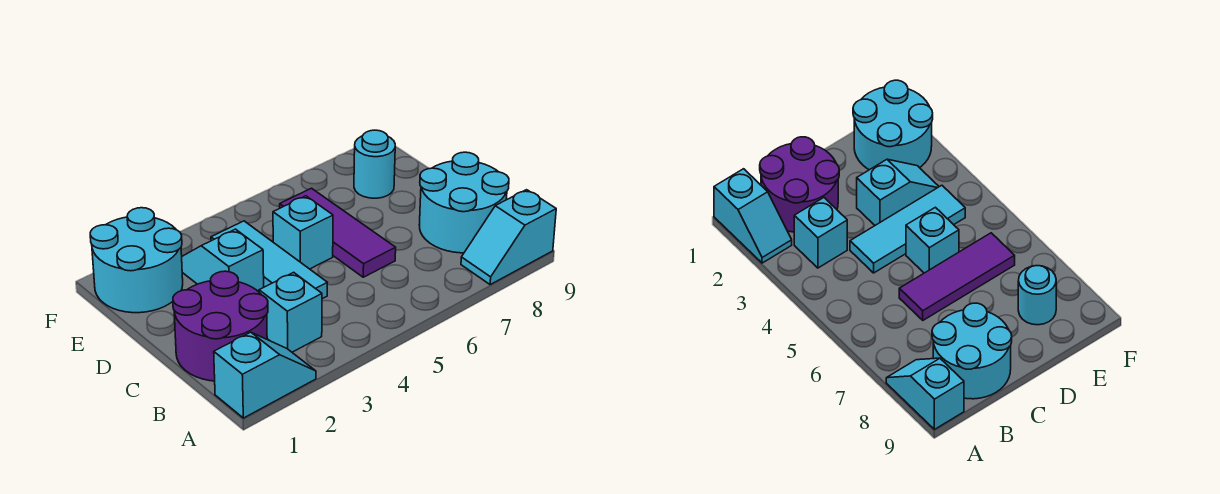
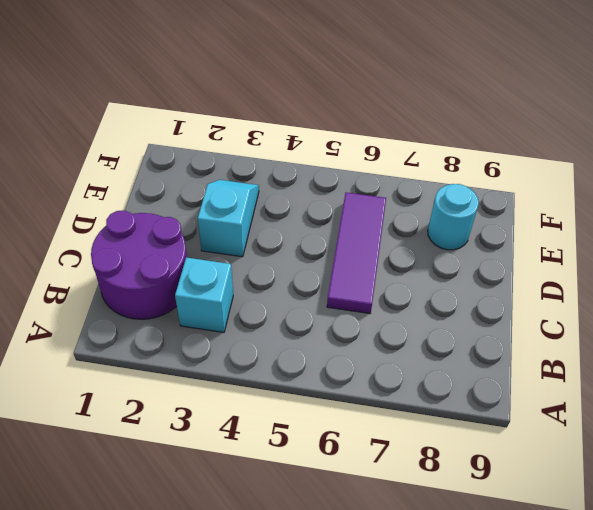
none -> cyan 1x2 slope [214,332,316,418]
none -> cyan 1x2 slope [461,190,556,284]

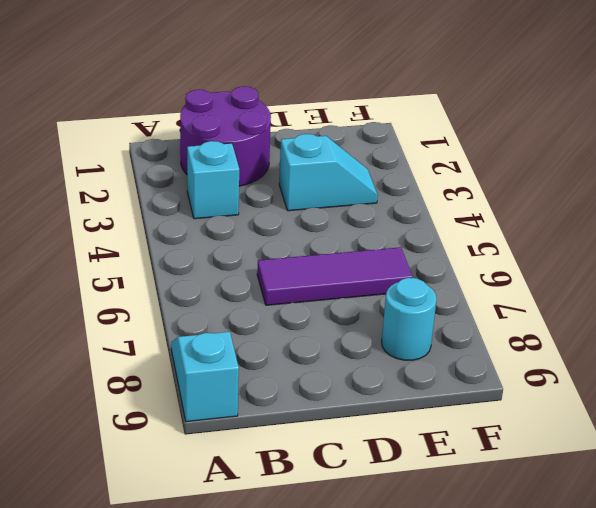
none -> cyan 1x2 slope [214,332,316,418]
none -> cyan 2x2 round brick [419,152,509,253]

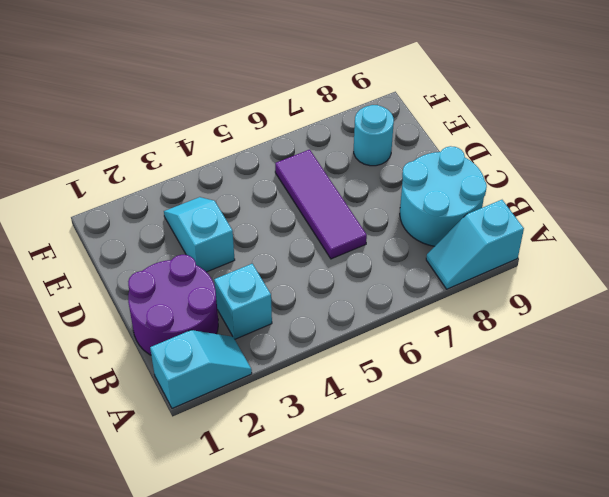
none -> cyan 1x3 tile [211,221,327,299]
none -> cyan 1x1 brick [273,196,333,269]

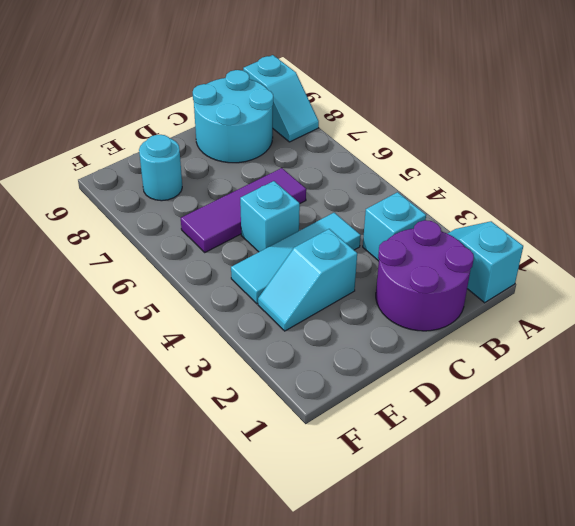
none -> cyan 2x2 round brick [90,208,183,313]

